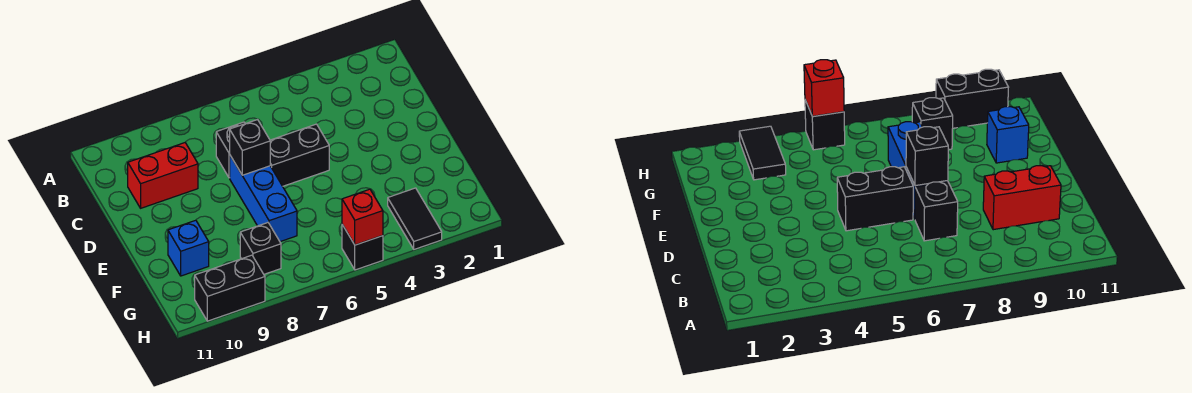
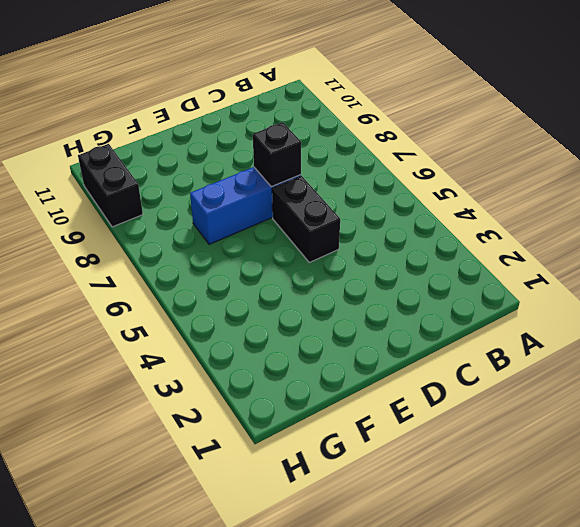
none -> black 1x1 brick [216,122,245,178]
none -> red 1x2 brick [128,143,198,208]

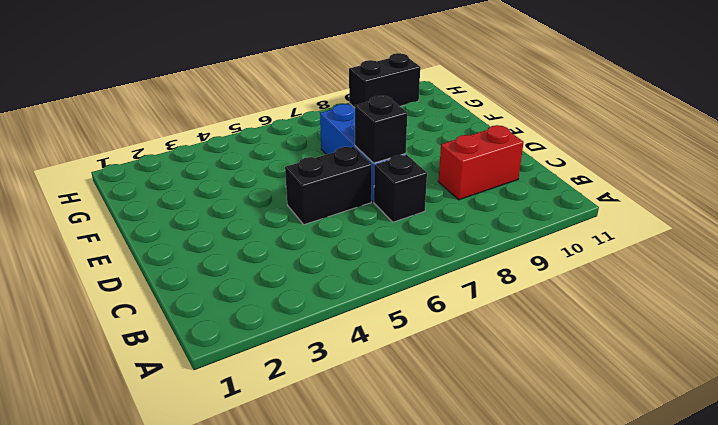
none -> blue 1x1 brick [168,220,209,276]
none -> black 1x2 tile [388,188,442,249]

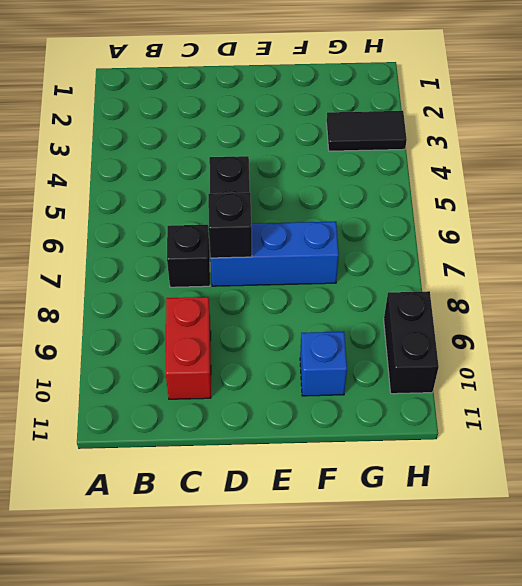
none -> black 1x1 brick [240,223,281,274]
none -> black 1x1 brick [342,225,383,270]

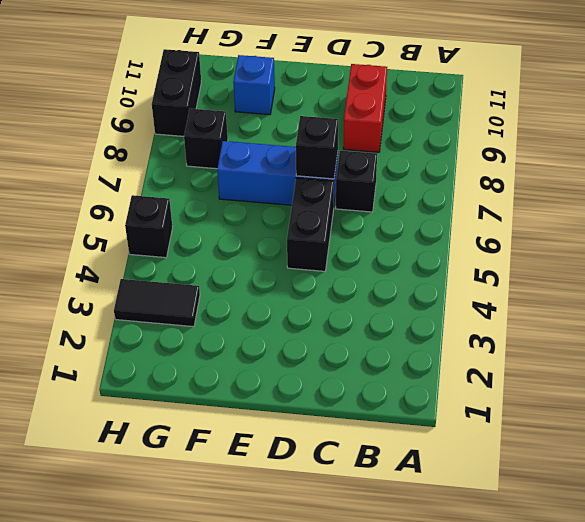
none -> red 1x1 brick [342,189,383,245]

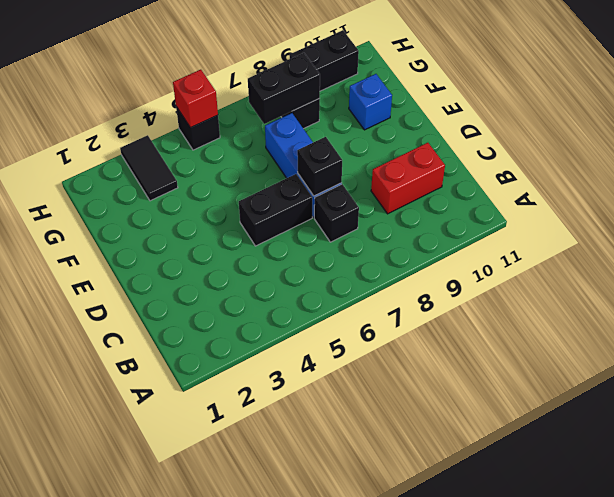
black 1x2 brick [248,53,320,124] -> none

